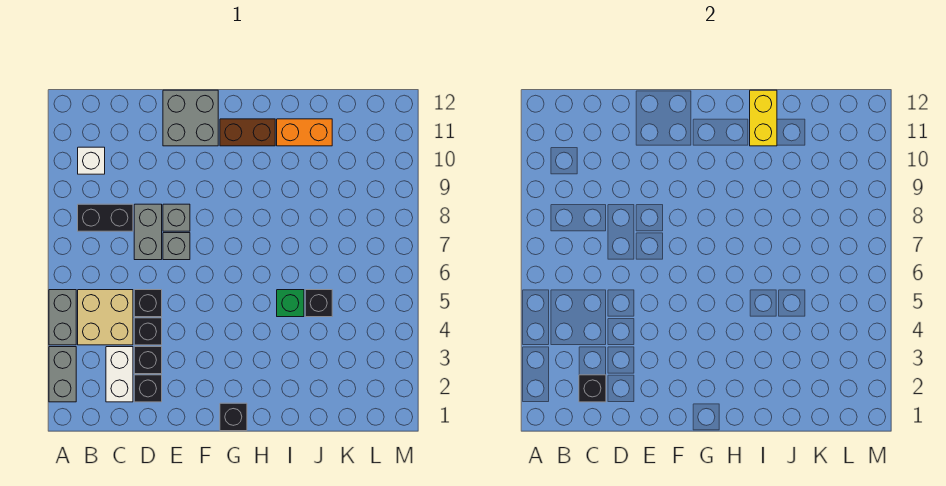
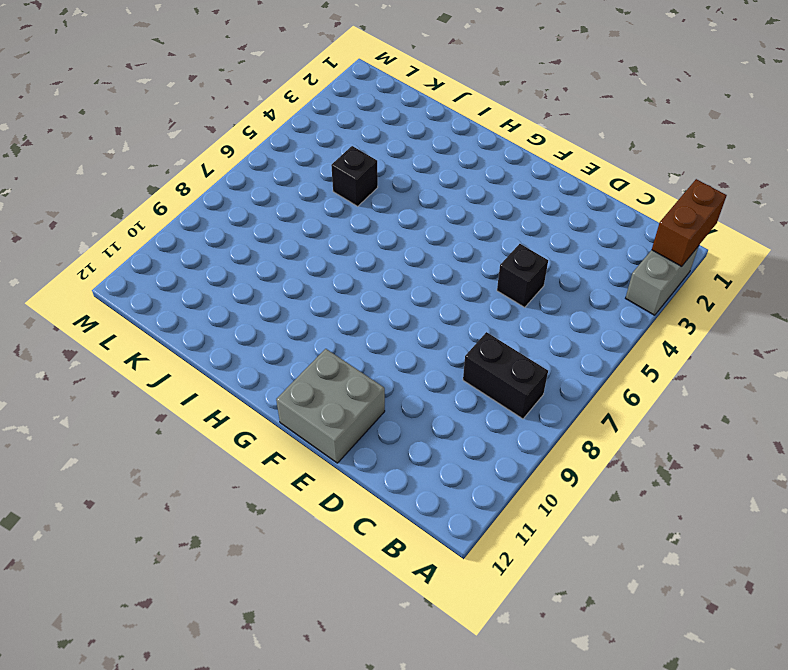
brown 1x2 brick [652,179,727,266] -> brown 1x2 brick turned to [220,119,275,146]
none -> grey 1x2 brick [49,290,76,345]
none -> tan 2x2 brick [78,290,133,345]
none -> white 1x1 brick [78,147,105,174]

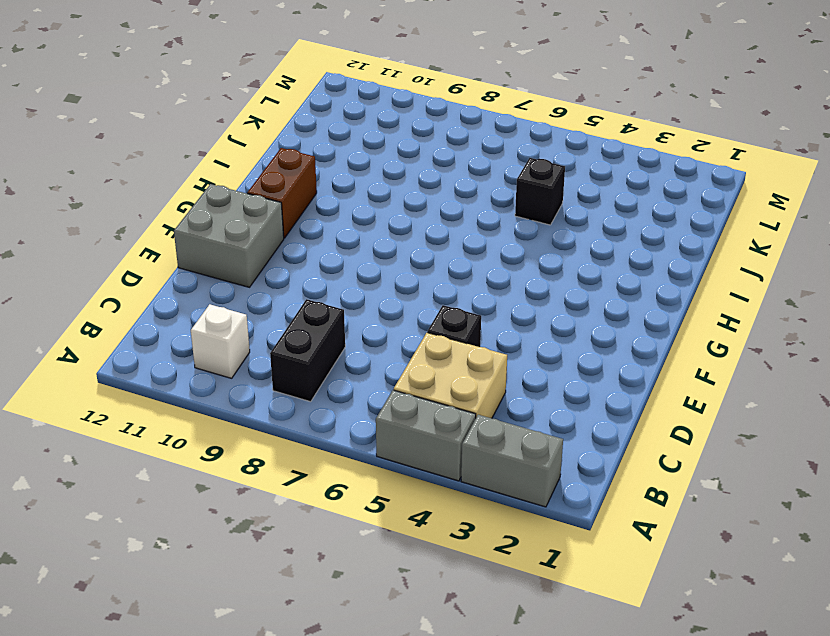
none -> white 1x2 brick [106,347,133,402]
none -> black 1x1 brick [134,375,162,402]
none -> black 1x1 brick [134,347,162,374]

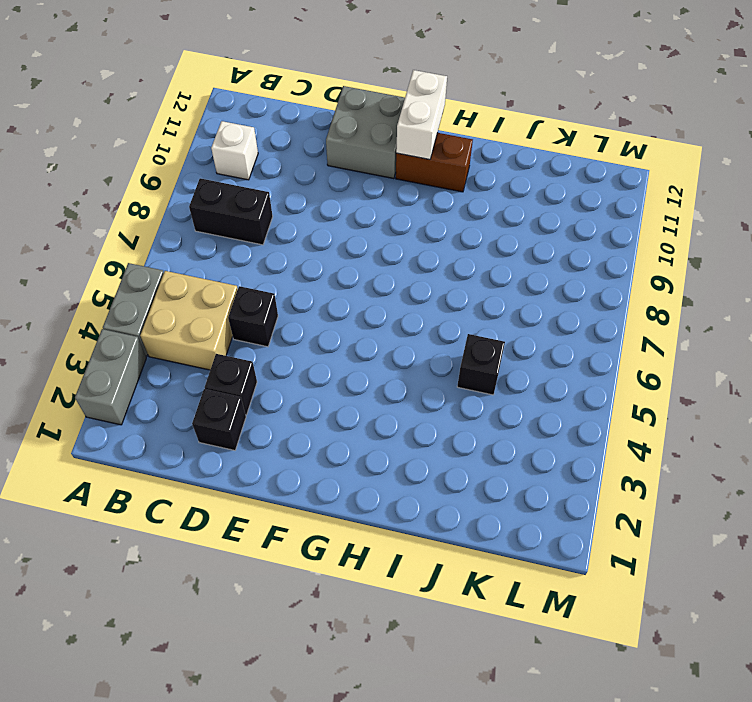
white 1x2 brick [396,70,447,159] -> white 1x2 brick moved to [106,347,133,402]
none -> black 1x1 brick [134,318,162,345]
none -> grey 1x2 brick [134,204,162,260]
none -> grey 1x1 brick [163,233,190,260]

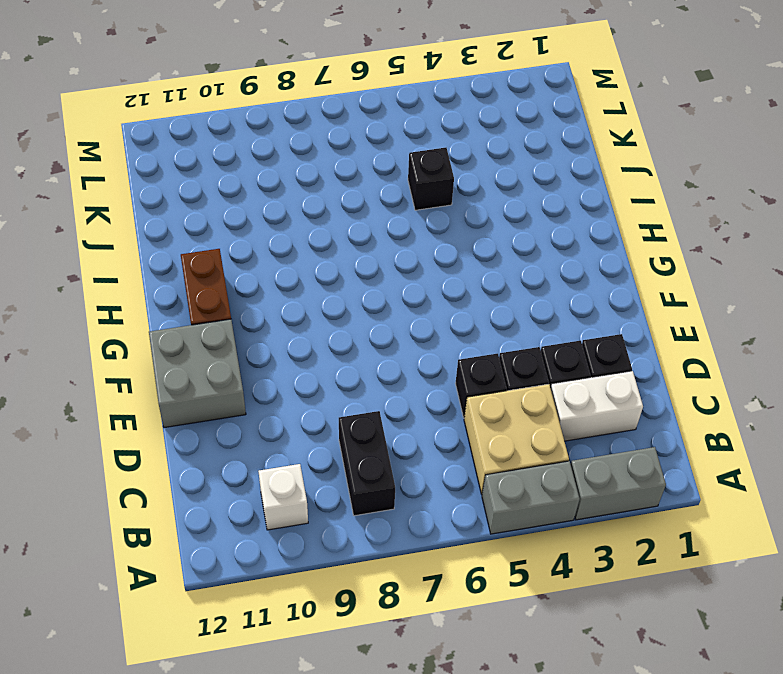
none -> grey 1x2 brick [134,204,162,260]
none -> grey 1x1 brick [163,233,190,260]
none -> grey 1x1 brick [163,204,190,231]

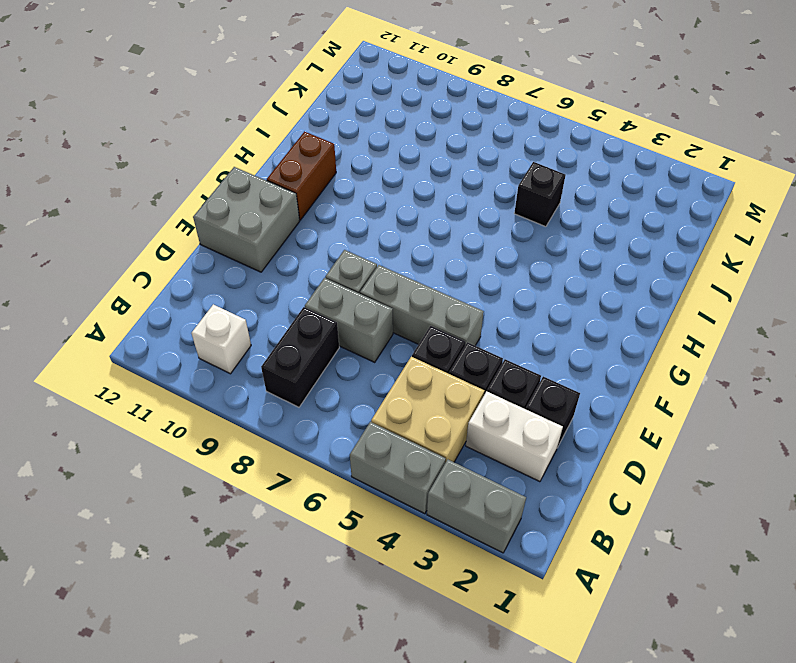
grey 1x3 brick [360,265,484,346] -> grey 1x1 brick [163,233,190,260]
none -> black 1x1 brick [220,403,247,431]
none -> green 1x1 brick [277,290,304,317]
none -> orange 1x2 brick [277,119,332,146]

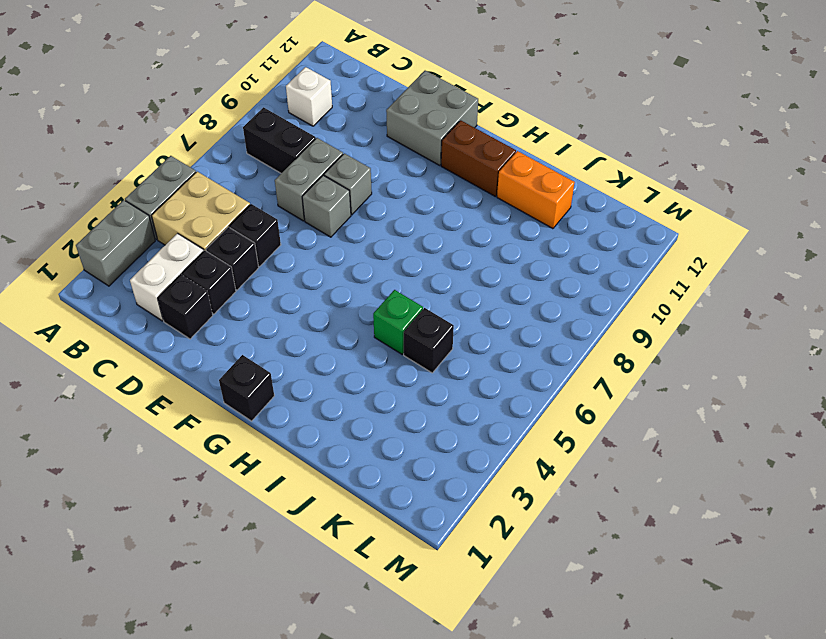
none -> black 1x1 brick [579,375,606,402]
none -> yellow 1x2 brick [750,90,777,146]

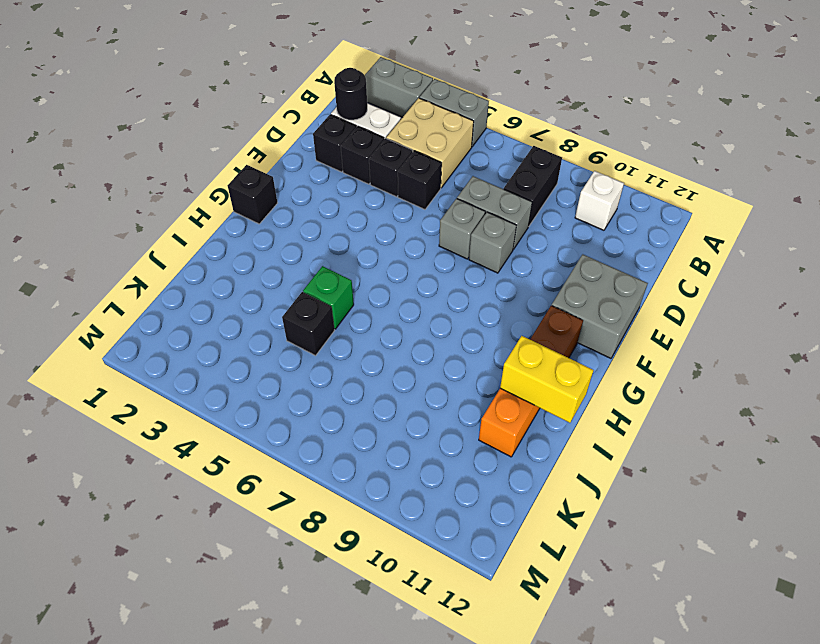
black 1x1 round brick [334,68,367,120] -> black 1x1 brick [579,375,606,402]

